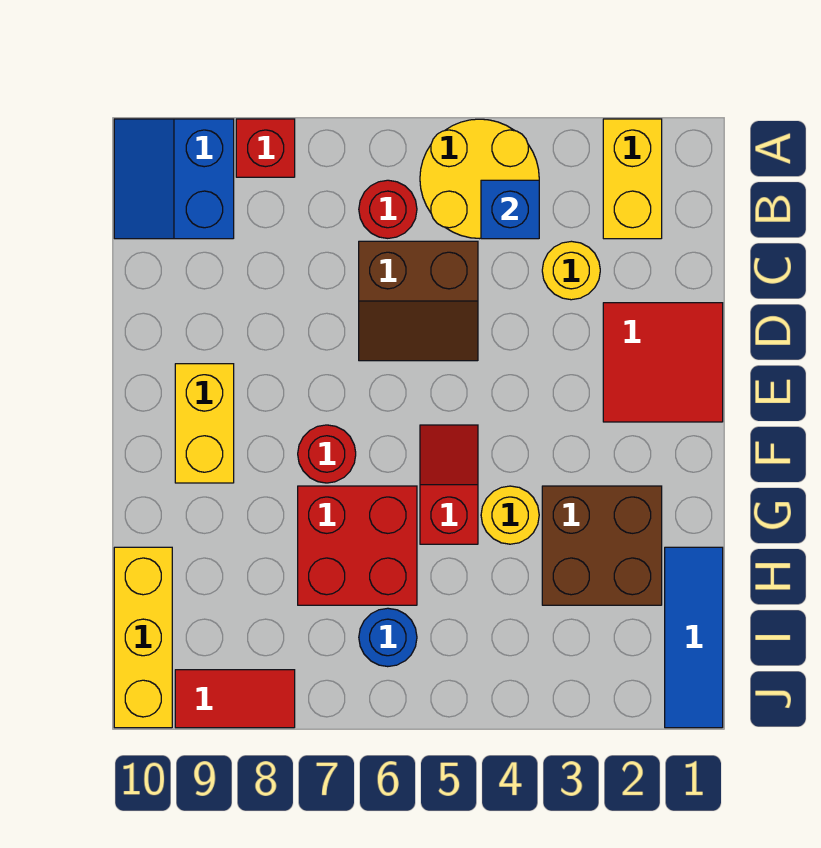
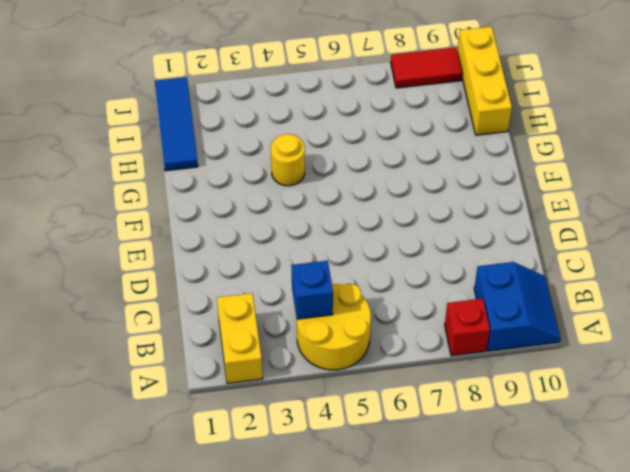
none -> red 1x1 round brick [359,180,417,238]
none -> yellow 1x1 round brick [542,241,600,300]
none -> brown 2x2 slope [359,241,478,361]

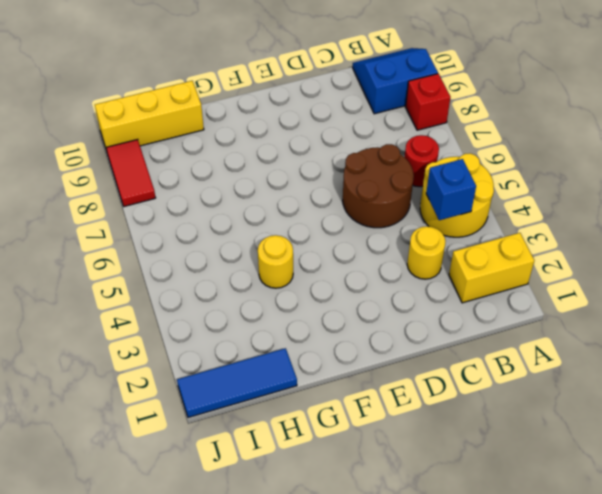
brown 2x2 round brick [343,144,414,228] -> brown 2x2 slope [359,241,478,361]
none -> red 2x2 tile [603,303,723,422]
none -> yellow 1x2 brick [175,364,234,483]
none -> red 1x2 slope [420,425,478,544]

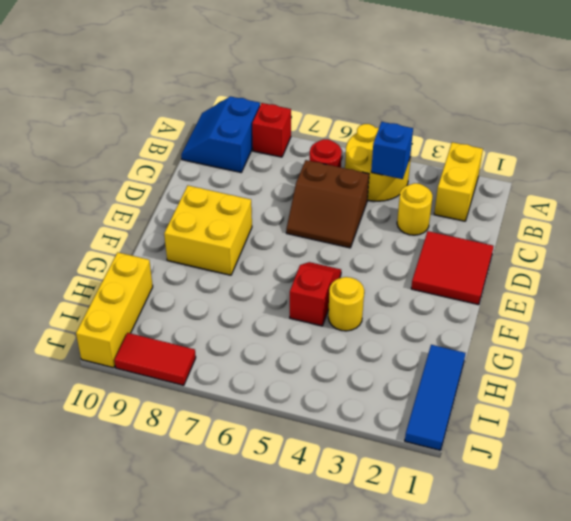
yellow 2x2 brick [164,186,252,275] -> yellow 1x2 brick [175,364,234,483]
none -> red 1x1 round brick [298,425,356,483]
none -> brown 2x2 brick [542,486,662,605]
none -> red 2x2 brick [298,486,417,605]

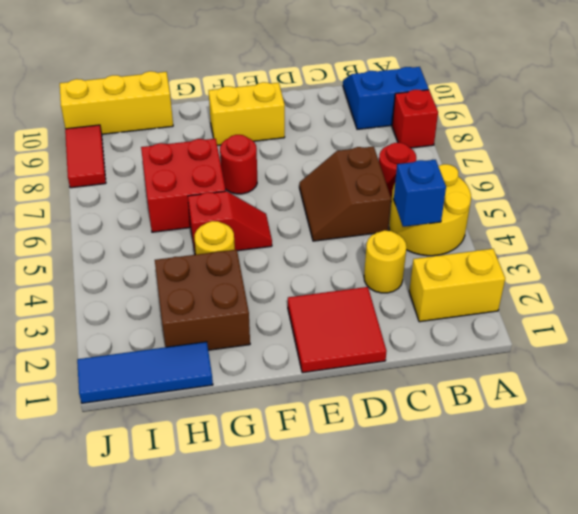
none -> blue 1x1 round brick [359,608,417,667]

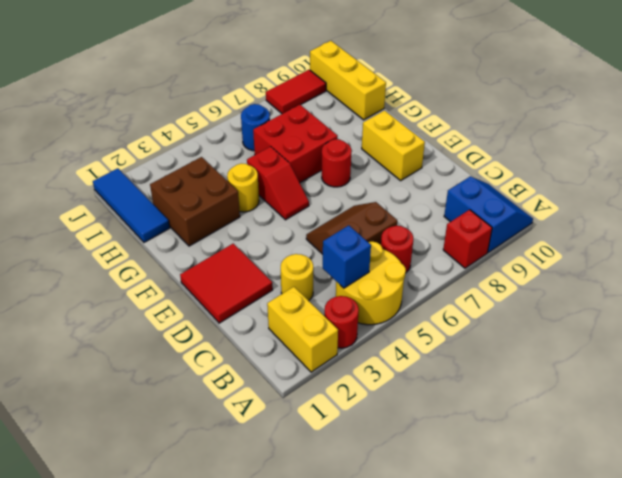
red 1x1 round brick [324,296,359,348] -> none

